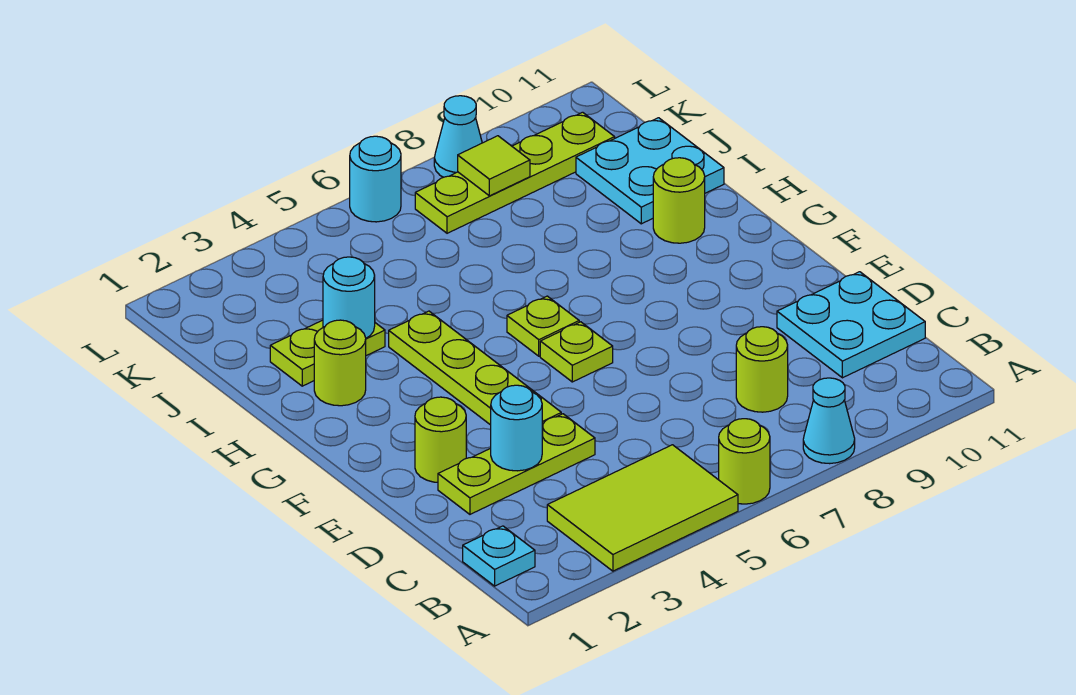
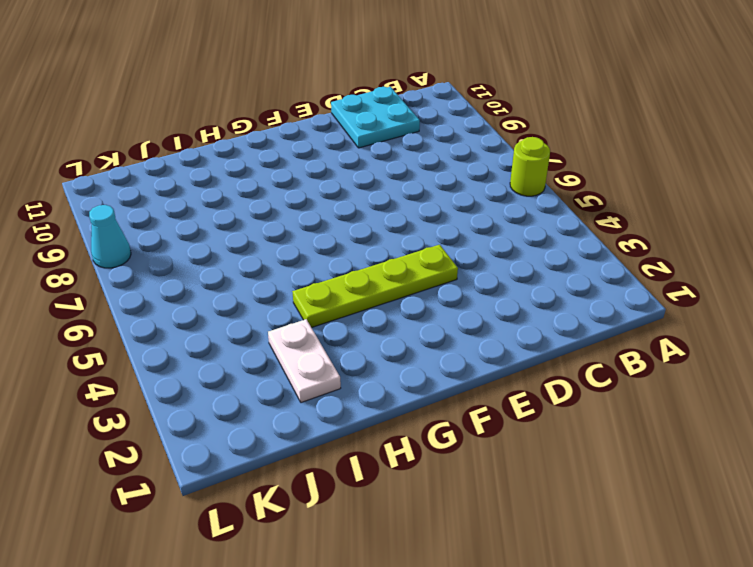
white 1x2 plate [268,319,341,403] -> lime 1x2 plate [270,320,385,386]
none -> lime 2x3 tile [547,445,738,571]
none -> cyan 1x1 cone [803,378,855,464]
none -> cyan 1x1 plate [463,526,535,586]

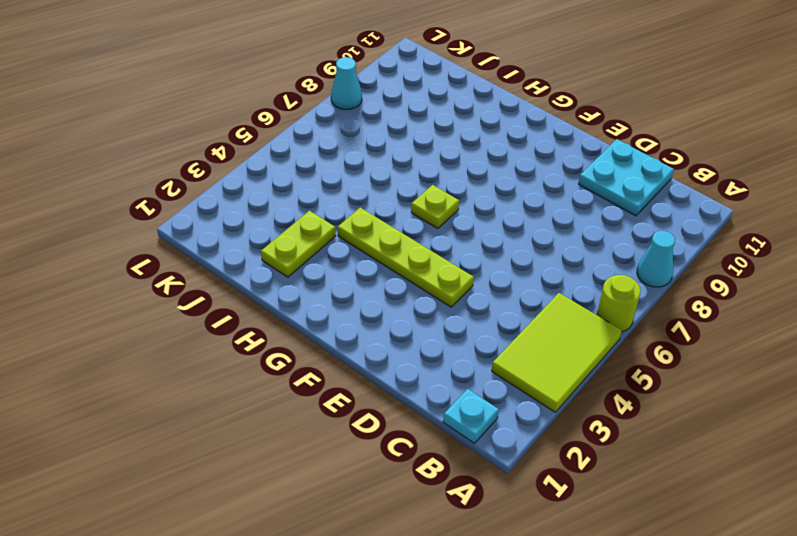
none -> lime 1x1 round brick [736,327,788,412]
none -> lime 1x3 plate [438,414,595,514]
none -> lime 1x1 round brick [415,397,466,482]

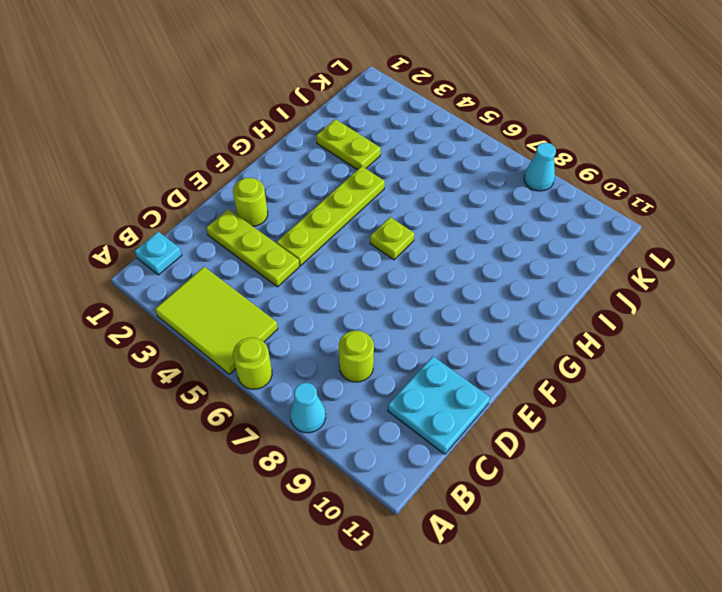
none -> lime 1x1 plate [540,322,613,382]
none -> lime 1x1 round brick [314,320,366,406]
none -> lime 1x1 round brick [653,158,705,243]

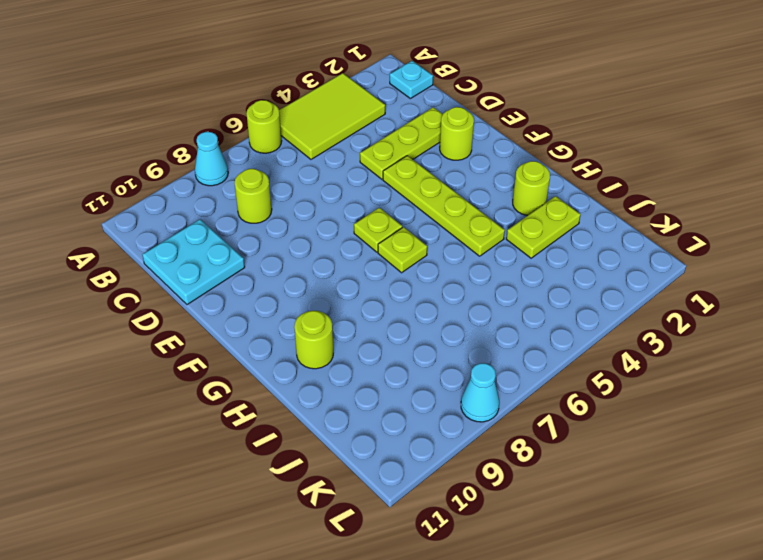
none -> cyan 2x2 plate [576,118,724,224]
none -> lime 1x4 plate [415,112,615,233]
none -> cyan 1x1 round brick [350,136,401,222]

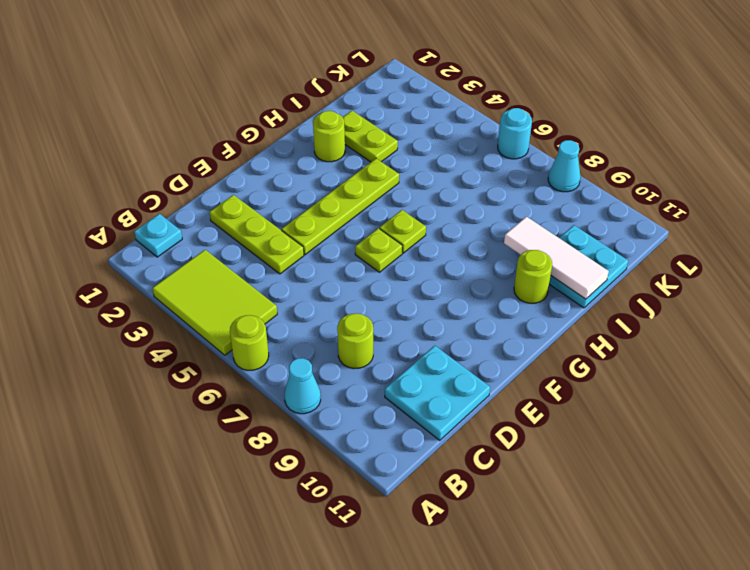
white 1x3 tile [504,217,609,299] -> none
none -> lime 1x1 round brick [415,397,466,482]
none -> lime 1x4 plate [415,112,615,233]
none -> cyan 1x1 round brick [491,385,542,471]

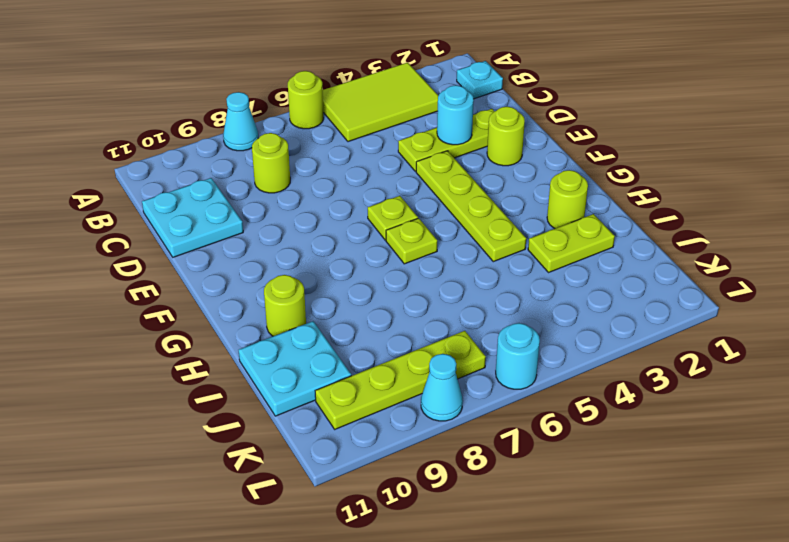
none -> cyan 1x1 round brick [323,257,375,338]
none -> lime 1x1 tile [458,136,530,196]

